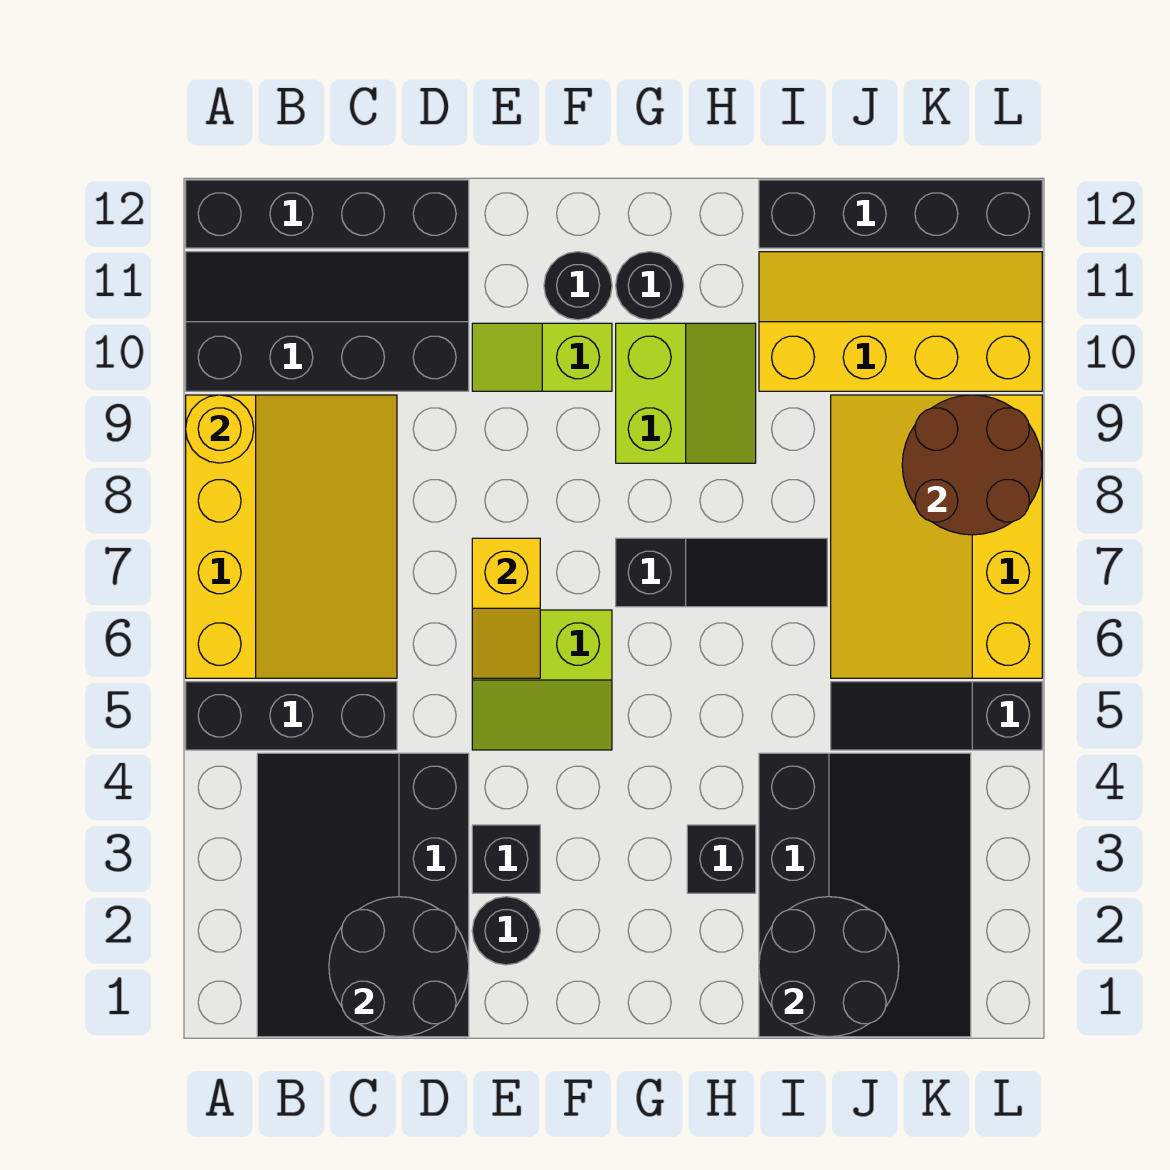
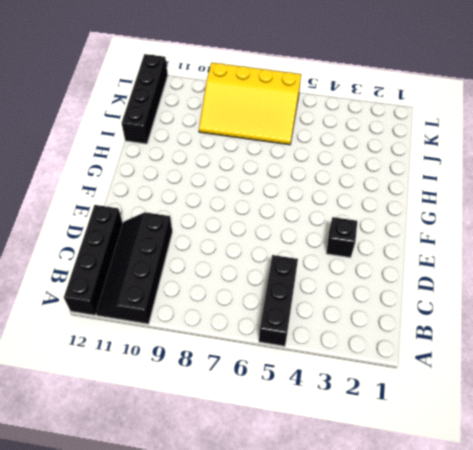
none -> yellow 3x4 slope [186,395,397,678]
none -> black 3x4 slope [257,753,469,1037]
none -> black 1x1 round brick [472,897,540,965]

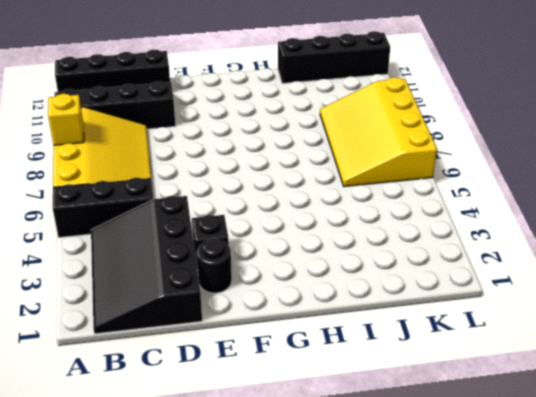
yellow 1x1 brick [48,94,84,145] -> none
none -> lime 2x2 slope [472,610,612,750]
none -> lime 1x2 slope [472,323,612,391]
none -> black 1x1 round brick [544,252,612,320]

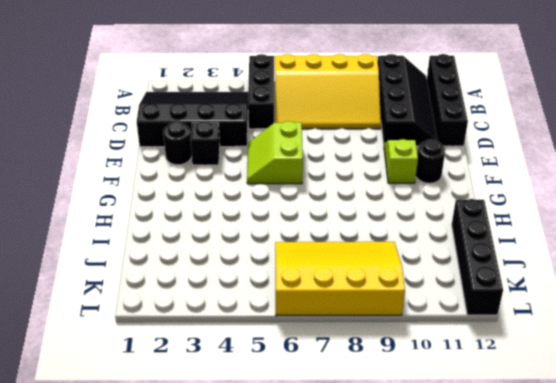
none -> black 1x3 slope [616,538,827,607]
none -> lime 2x2 slope [616,323,756,463]
none -> black 1x1 round brick [616,252,684,320]

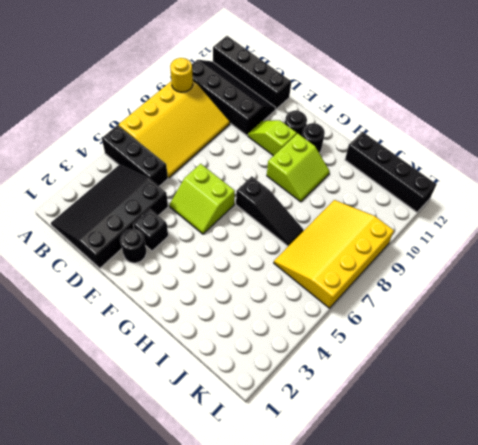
none -> black 1x1 brick [687,825,756,893]
none -> black 3x4 slope [759,753,971,1037]
none -> yellow 2x4 slope [759,252,1042,391]

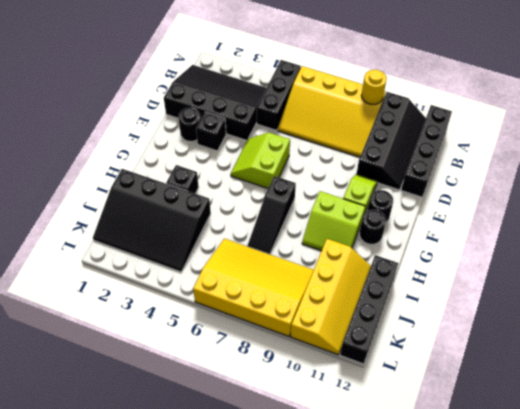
none -> black 1x3 slope [831,682,1042,750]
none -> black 2x2 round brick [329,897,469,1037]
none -> yellow 1x2 slope [472,538,540,678]

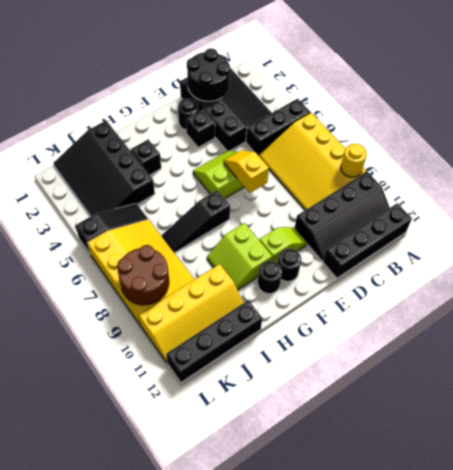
none -> black 2x2 round brick [759,897,899,1037]

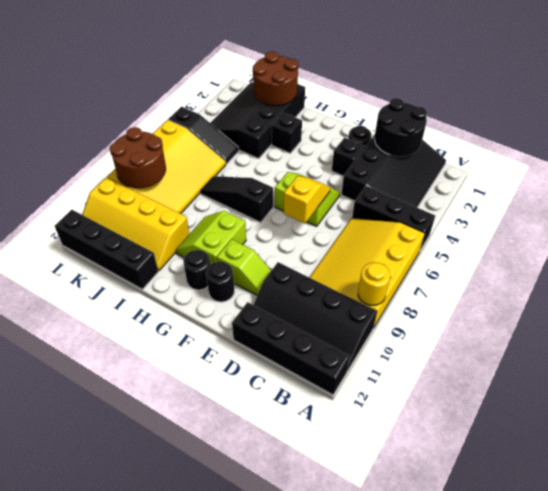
brown 2x2 round brick [253,51,298,106] -> black 2x2 round brick [759,897,899,1037]

